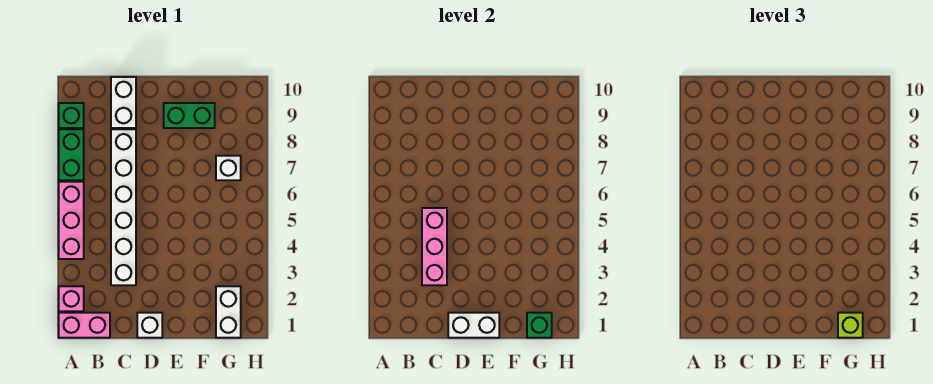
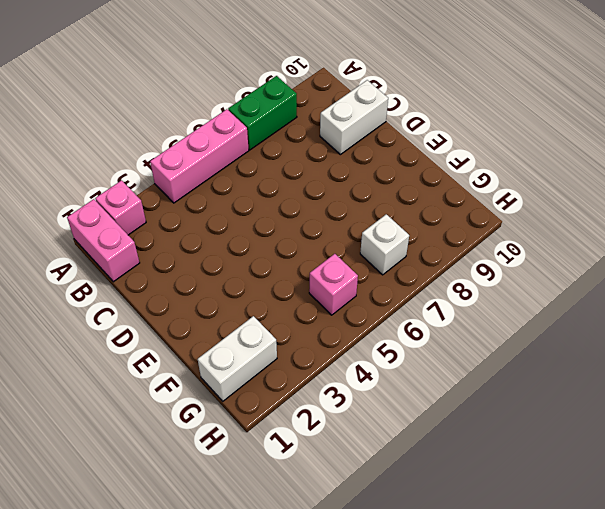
pink 1x1 brick [309,254,358,315] -> none
none -> green 1x1 brick [59,103,84,128]
none -> white 1x6 brick [111,129,136,285]
none -> white 1x1 brick [137,313,162,338]

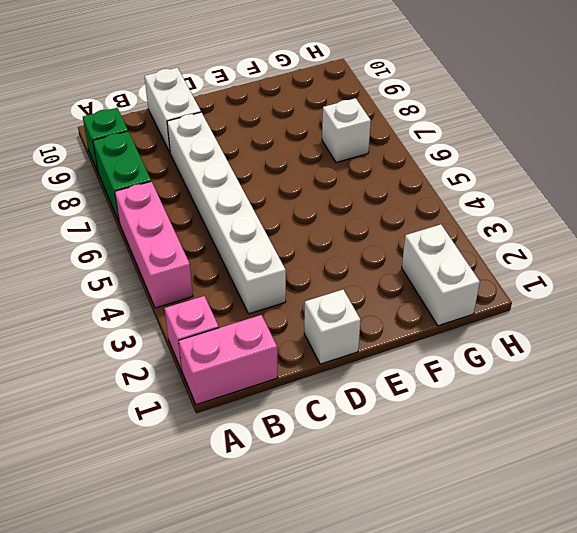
none -> green 1x2 brick [164,103,215,128]
none -> pink 1x3 brick [422,208,447,285]
none -> white 1x2 brick [448,313,499,338]

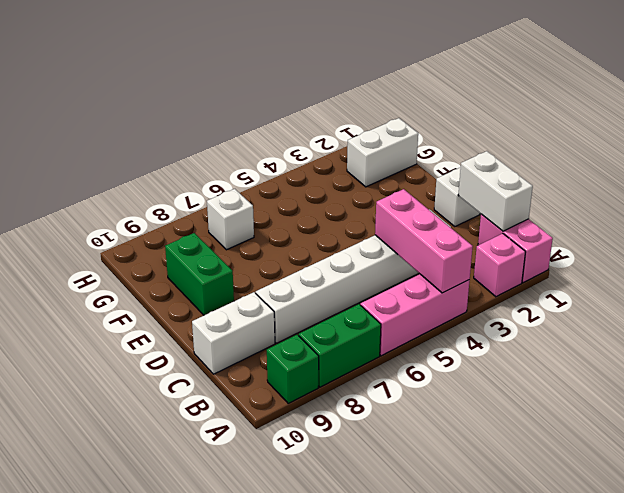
pink 1x3 brick [375,189,473,293] -> pink 1x3 brick turned to [422,208,447,285]
white 1x2 brick [458,151,533,231] -> white 1x2 brick moved to [448,313,499,338]
none -> green 1x1 brick [527,313,552,338]
none -> lime 1x1 brick [838,313,863,338]

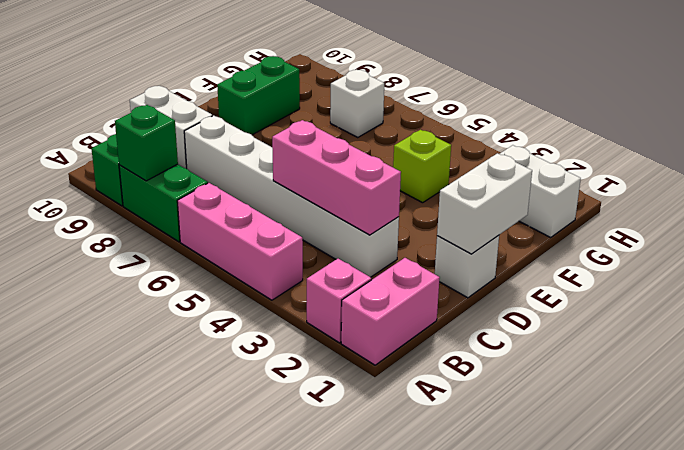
green 1x1 brick [115,105,178,181] -> green 1x1 brick moved to [527,313,552,338]
lime 1x1 brick [393,130,451,203] -> lime 1x1 brick moved to [838,313,863,338]

